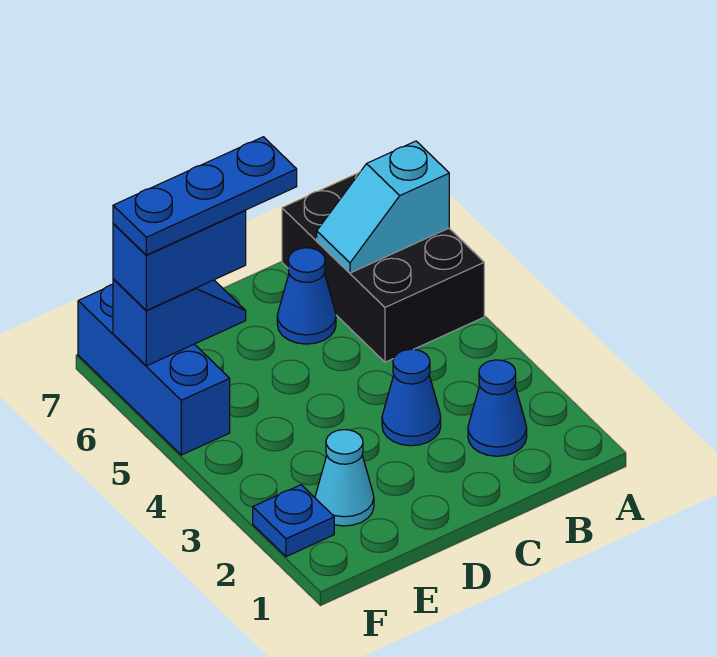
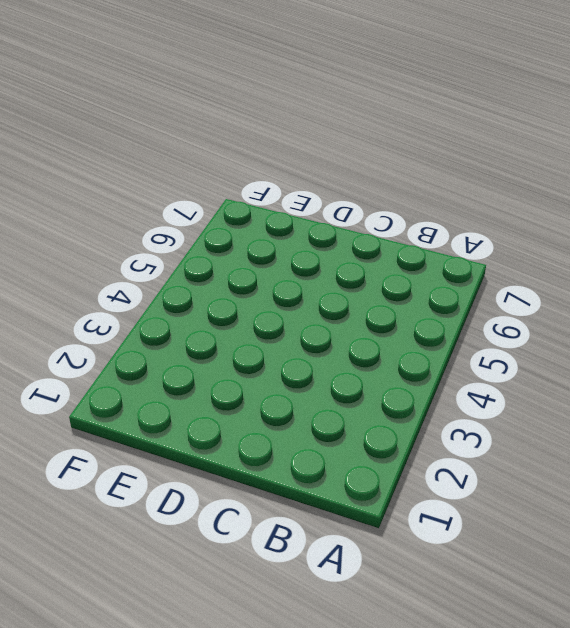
none -> black 2x3 brick [282,171,484,362]
none -> blue 1x1 cone [468,360,527,456]

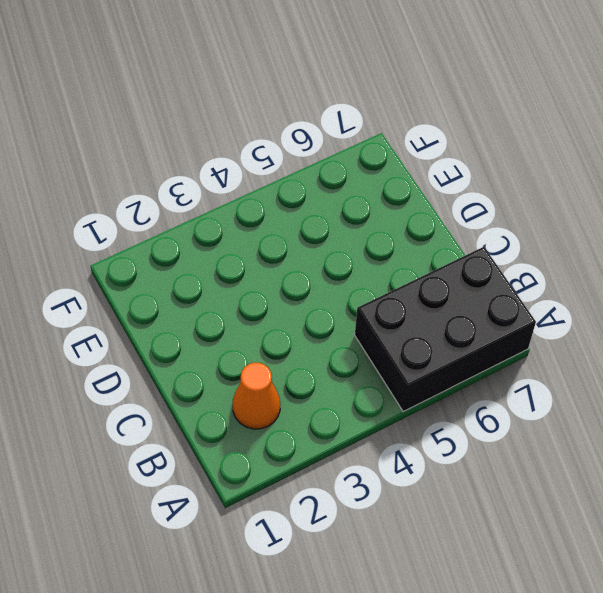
orange 1x1 cone [233,363,280,429] -> blue 1x1 cone [468,360,527,456]
none -> blue 1x1 cone [382,349,441,446]
none -> blue 1x1 cone [277,248,336,344]

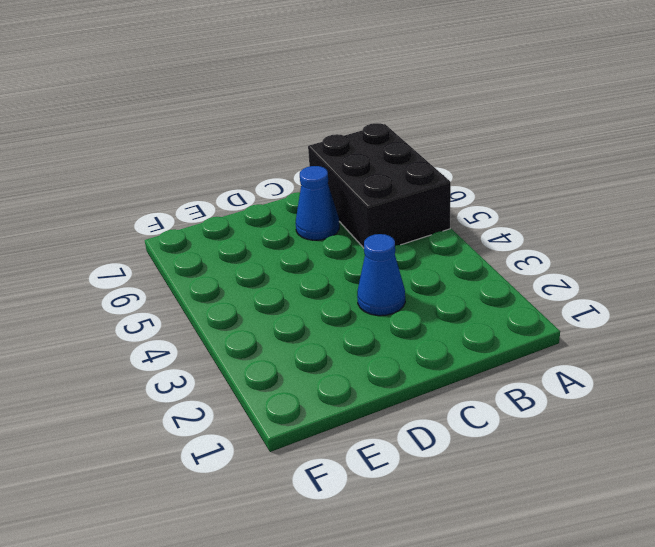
none -> blue 1x1 cone [468,360,527,456]
none -> cyan 1x1 cone [315,430,374,526]

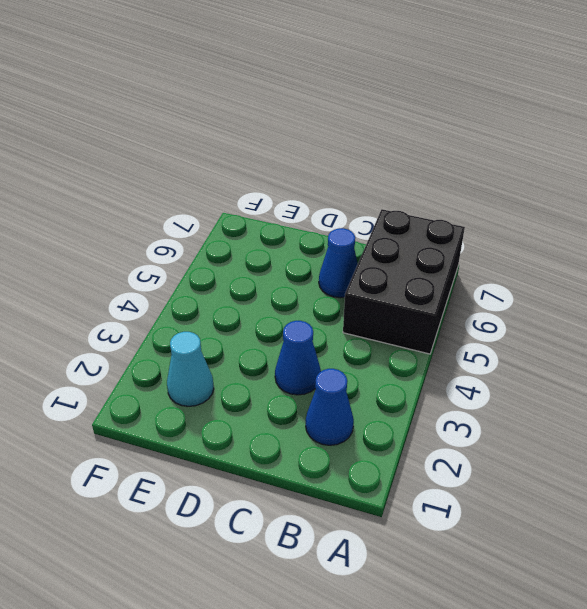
none -> blue 1x1 plate [253,485,334,557]
none -> blue 1x3 brick [78,284,230,455]

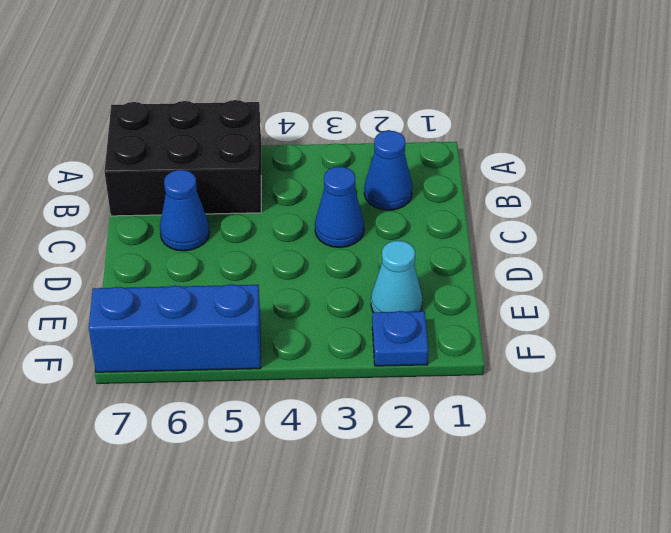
none -> cyan 1x2 slope [317,141,449,273]
none -> blue 1x2 slope [113,279,246,366]

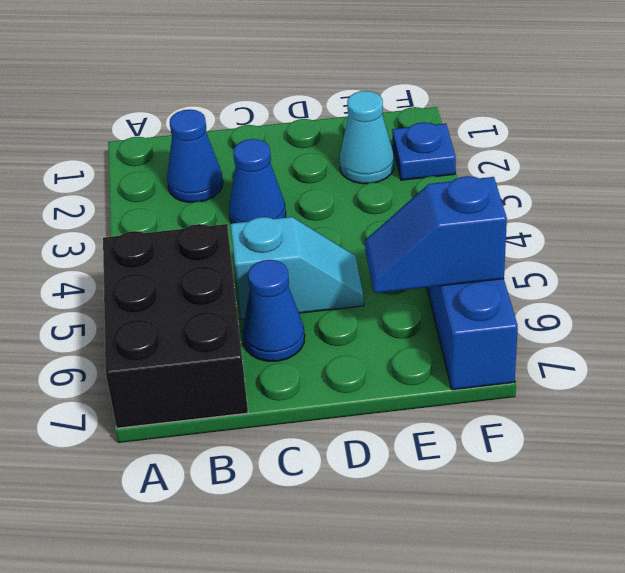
cyan 1x2 slope [230,217,364,320] -> cyan 1x2 slope moved to [317,141,449,273]
none -> blue 1x2 brick [113,211,246,310]
none -> blue 1x3 plate [113,137,297,255]

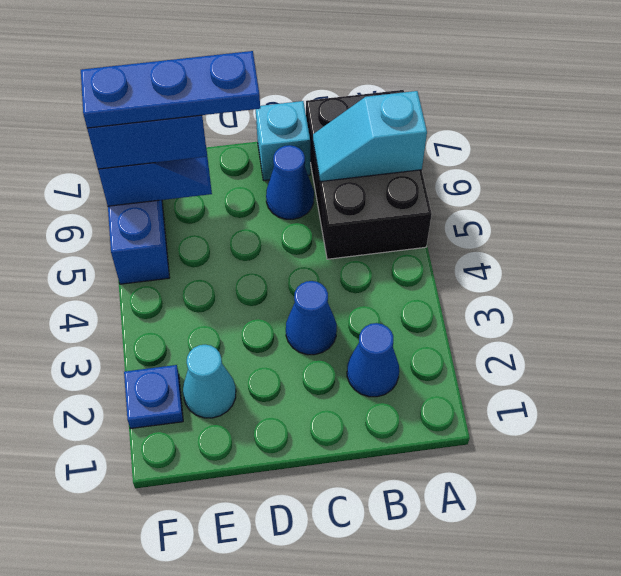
cyan 1x1 brick [256,101,310,180] -> none

